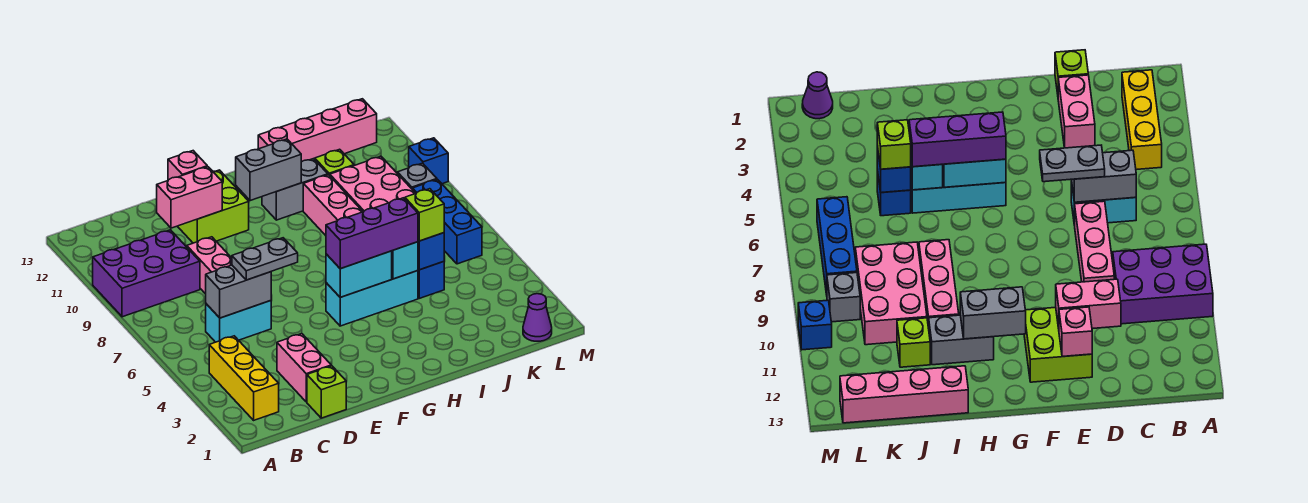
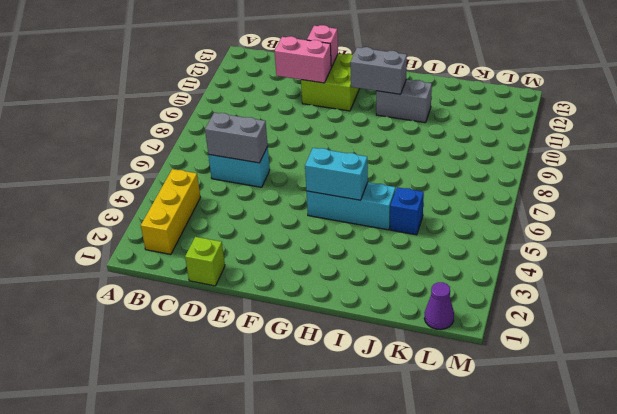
none -> purple 2x3 brick [93,230,200,317]
none -> pink 1x2 brick [277,334,331,402]
none -> pink 1x3 brick [187,237,232,294]

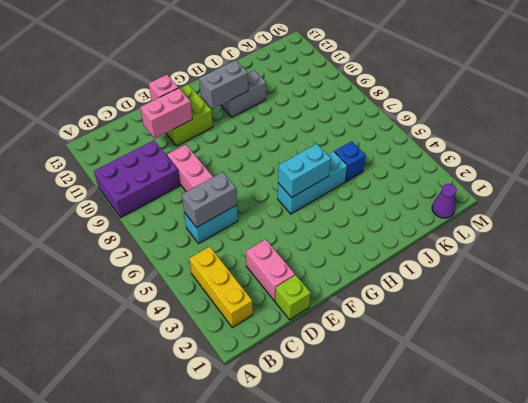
none -> pink 1x3 brick [303,175,363,236]
none -> pink 1x4 brick [258,99,377,162]
none -> pink 2x3 brick [330,156,416,212]

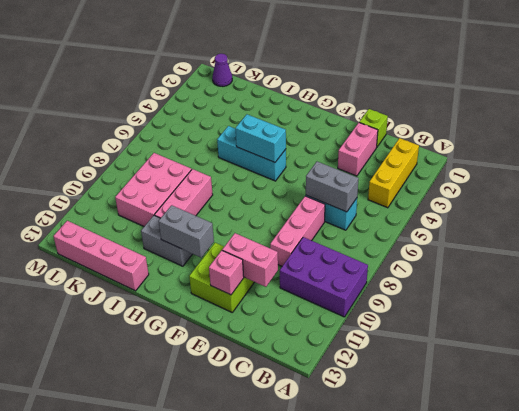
none -> blue 1x1 brick [418,262,444,298]
none -> lime 1x1 brick [315,149,354,176]
none -> blue 1x3 brick [413,179,482,264]

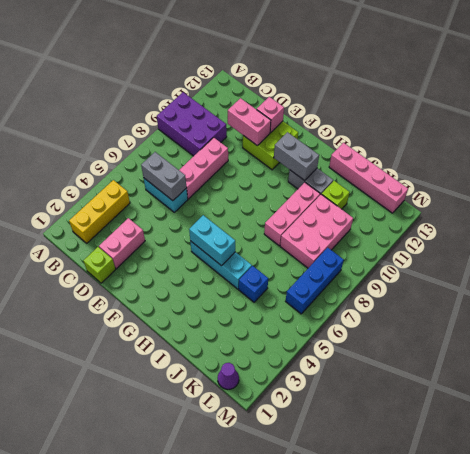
none -> grey 1x1 brick [397,163,437,190]
none -> blue 1x1 brick [409,138,448,184]
none -> cyan 1x1 brick [392,242,418,279]

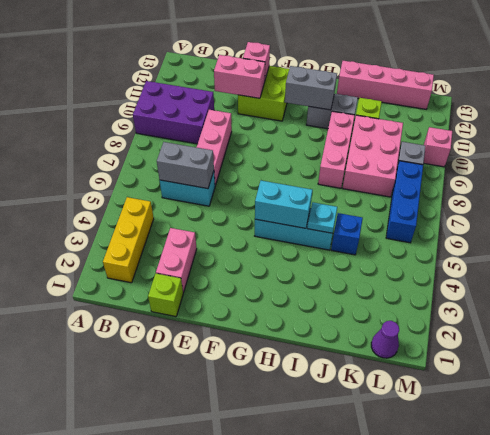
cyan 1x1 plate [307,202,337,233] -> cyan 1x1 brick [392,242,418,279]
pink 1x1 brick [424,127,452,167] -> blue 1x1 brick [409,138,448,184]
none -> blue 1x1 brick [418,233,444,270]
none -> grey 1x2 plate [232,238,298,280]
none -> purple 1x3 brick [326,198,418,269]

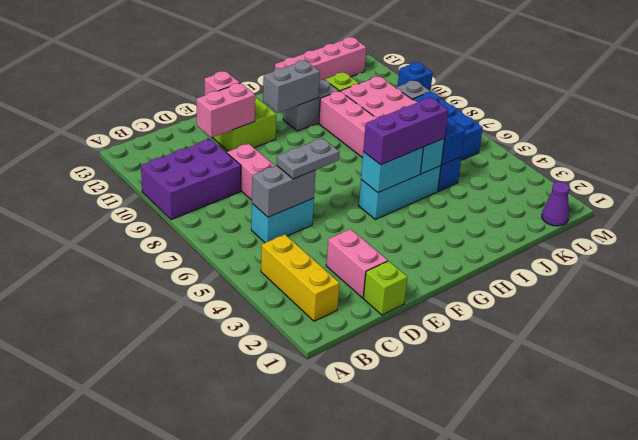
none -> lime 1x1 brick [405,189,444,241]

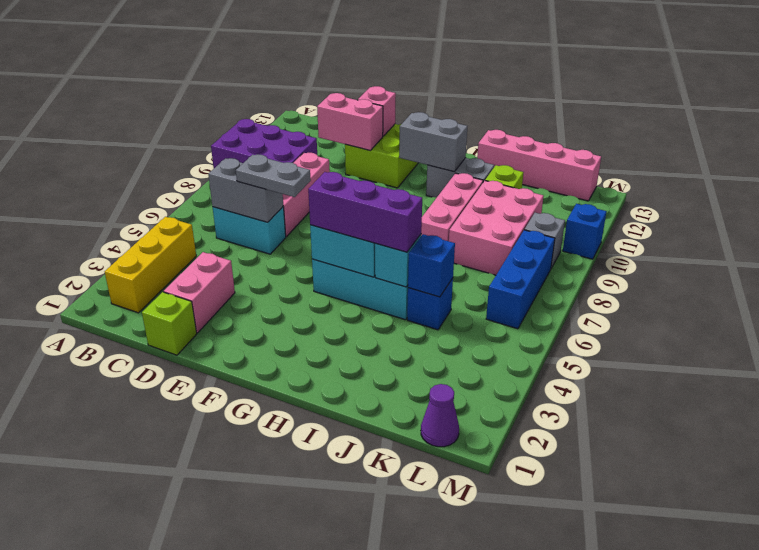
none -> lime 1x1 brick [405,189,444,241]

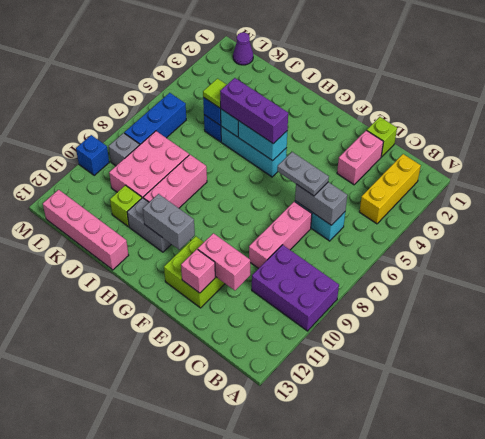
lime 1x1 tile [203,79,227,108] -> lime 1x1 brick [405,189,444,241]

